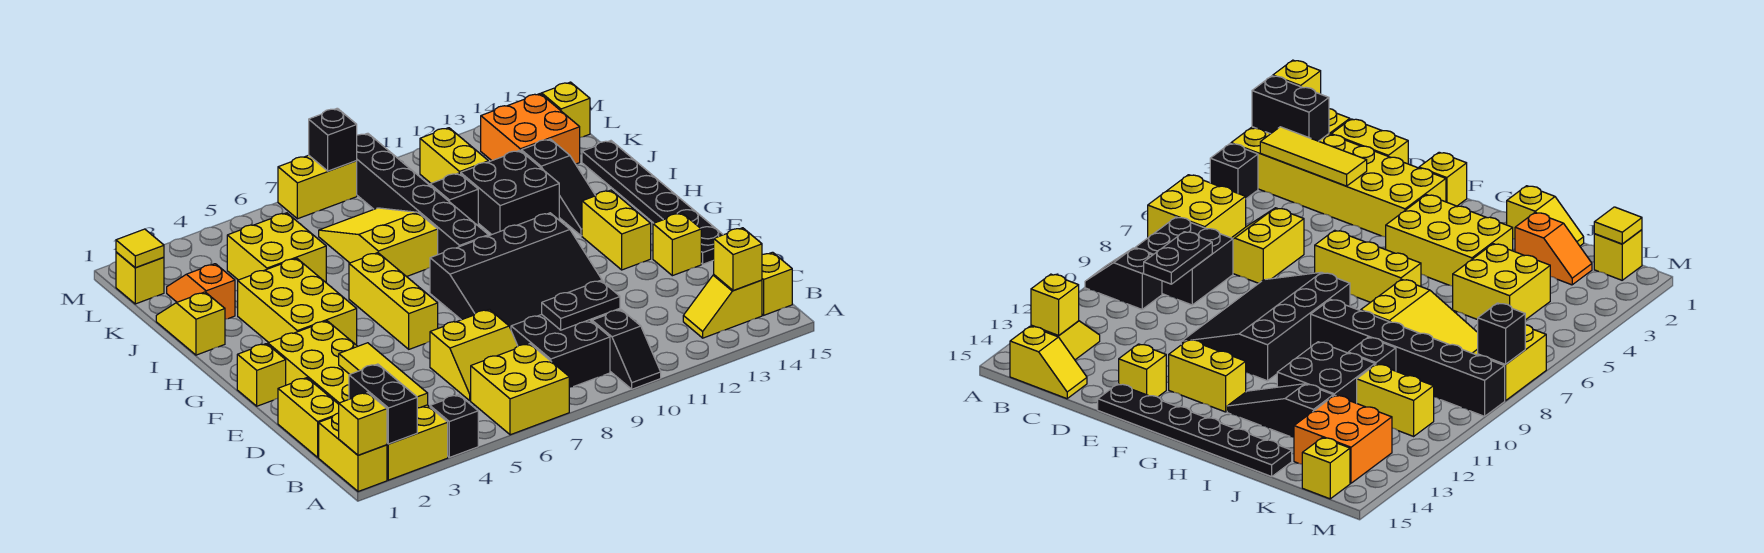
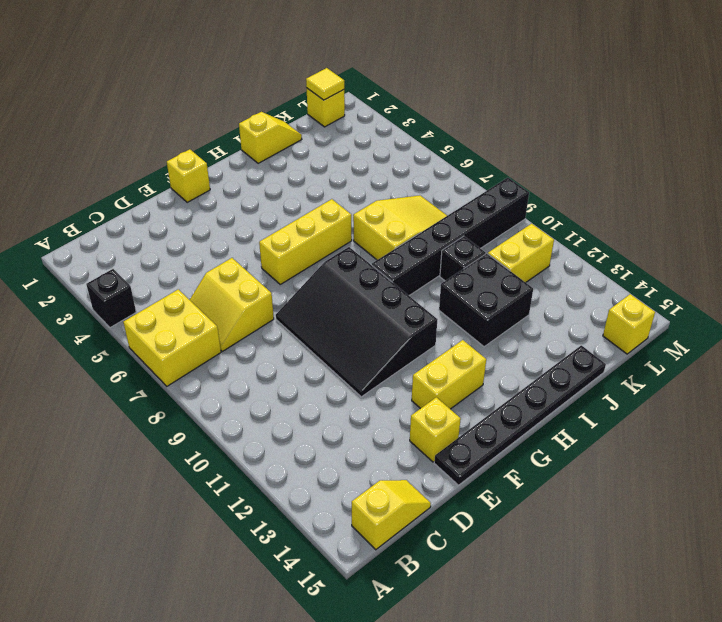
none -> yellow 1x2 brick [319,413,387,492]
none -> yellow 2x6 brick [268,321,448,480]
none -> black 1x2 slope [592,310,661,389]
none -> black 2x2 brick [511,315,610,388]

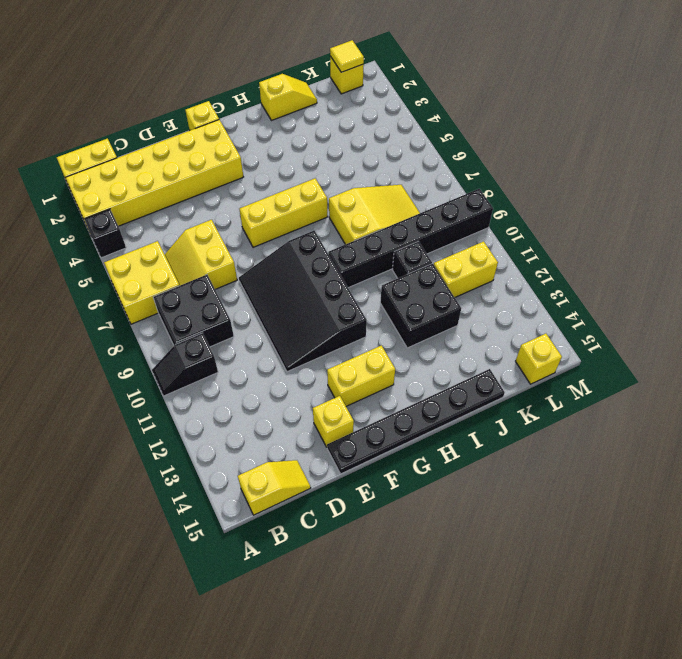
none -> yellow 1x2 slope [683,275,762,338]
none -> yellow 1x2 brick [278,378,339,457]
none -> yellow 2x3 brick [238,258,357,345]
none -> black 1x3 slope [521,139,595,236]

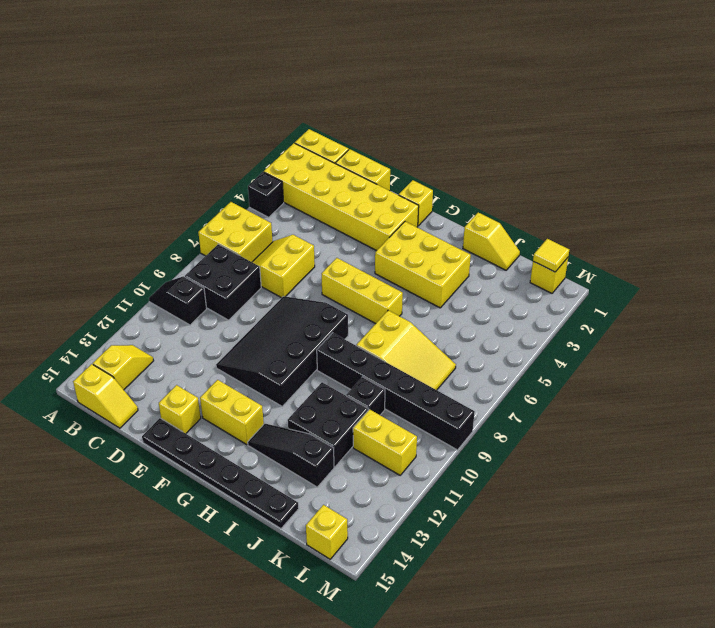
none -> orange 1x2 slope [167,264,235,319]
none -> yellow 2x2 brick [227,213,326,282]
none -> orange 2x2 brick [481,94,580,164]
none -> yellow 1x2 brick [278,155,357,219]

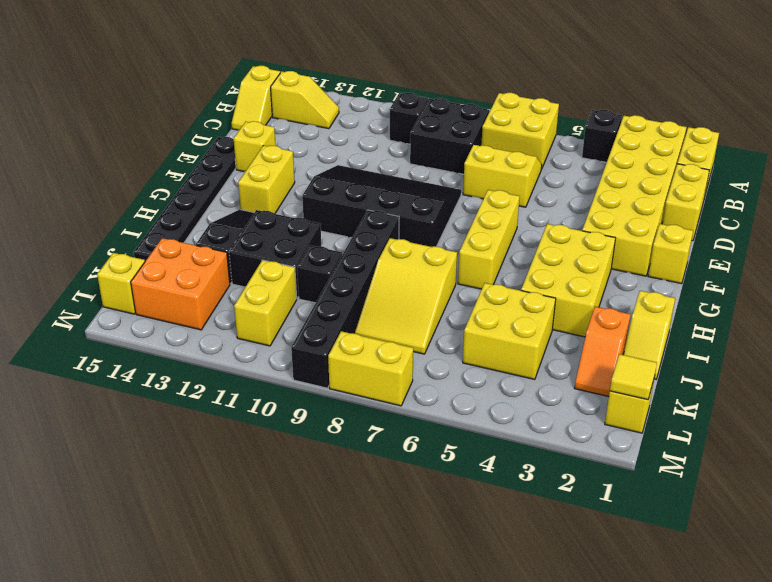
none -> yellow 1x1 brick [339,393,387,455]
none -> black 1x2 brick [349,364,417,444]
none -> yellow 1x3 tile [339,343,428,408]
none -> yellow 1x1 brick [714,228,762,291]

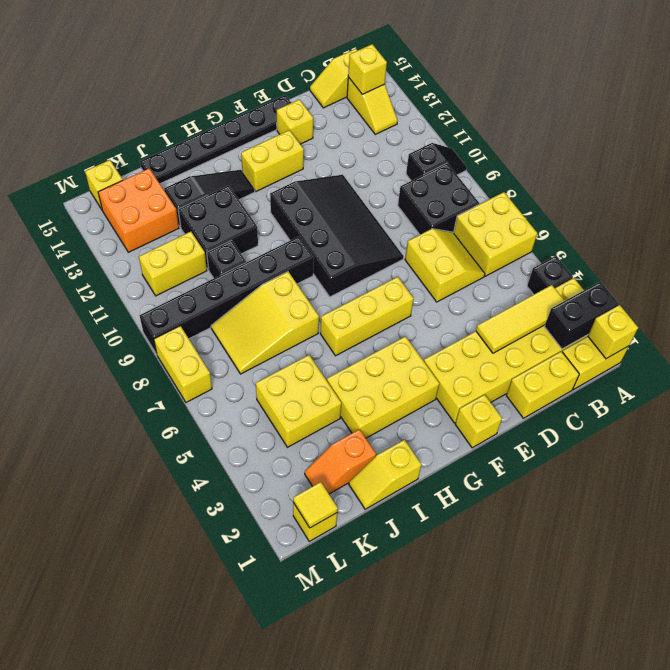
none -> black 1x2 plate [542,280,620,330]
none -> black 1x1 brick [309,108,357,171]

